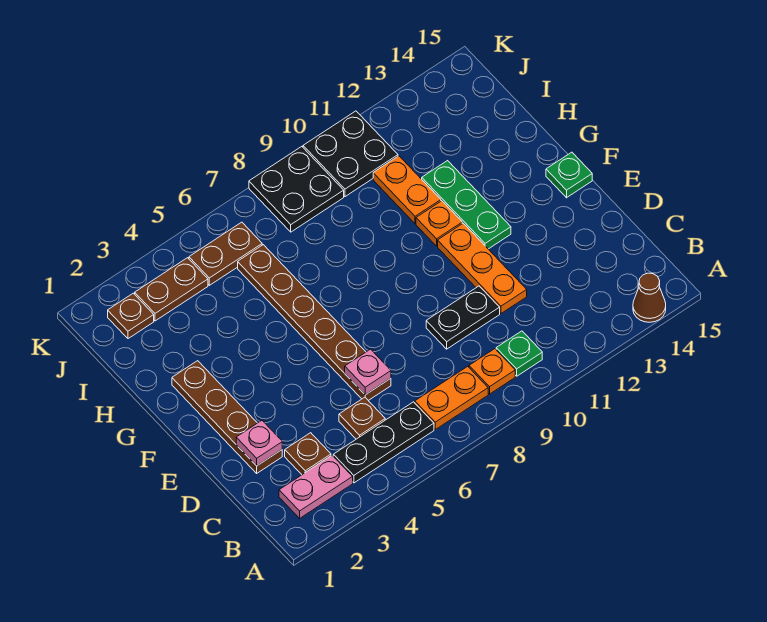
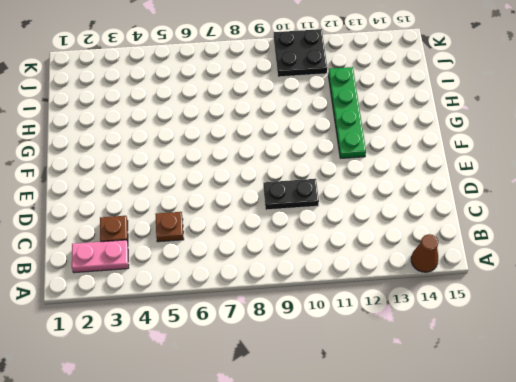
green 1x4 plate [328,67,366,158] -> green 1x3 plate [422,161,511,249]
none -> black 1x3 plate [333,402,434,483]
none -> orange 1x2 plate [415,366,488,429]
none -> orange 1x1 plate [469,349,515,394]

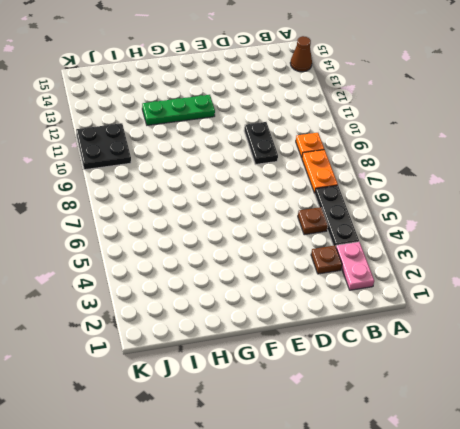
none -> green 1x1 plate [496,331,542,376]
none -> brown 1x4 plate [172,361,282,473]
none -> brown 1x6 plate [238,245,391,401]

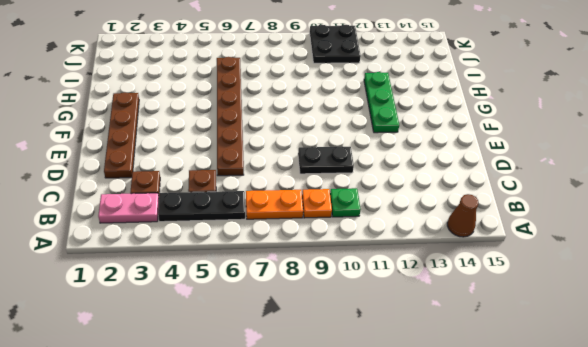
none -> orange 1x3 plate [438,223,527,313]
none -> green 1x1 plate [546,152,592,198]
none -> orange 1x1 plate [416,201,462,246]

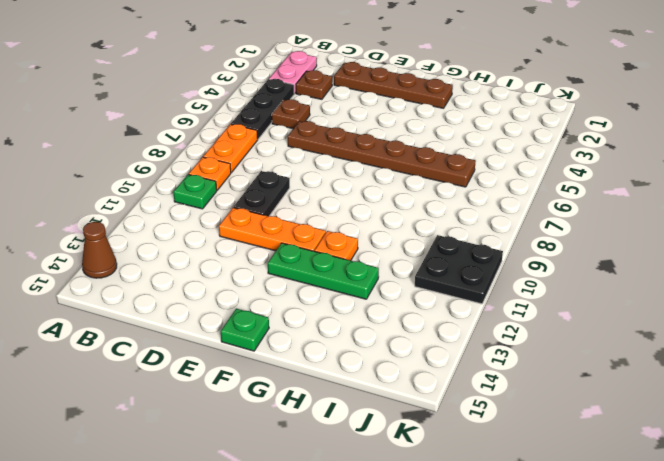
none -> orange 1x2 plate [373,156,441,224]
none -> brown 1x1 plate [108,293,154,339]
none -> brown 1x2 plate [135,258,208,321]

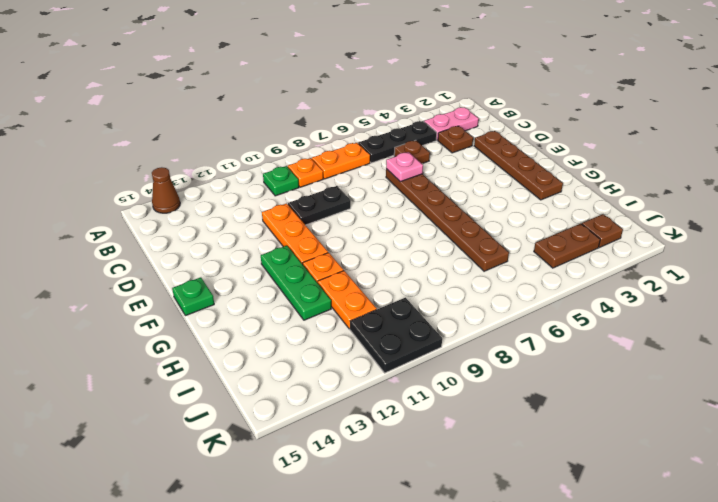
none -> brown 1x2 plate [189,222,262,285]
none -> black 2x2 plate [249,147,344,232]
none -> pink 1x1 plate [236,421,282,466]

